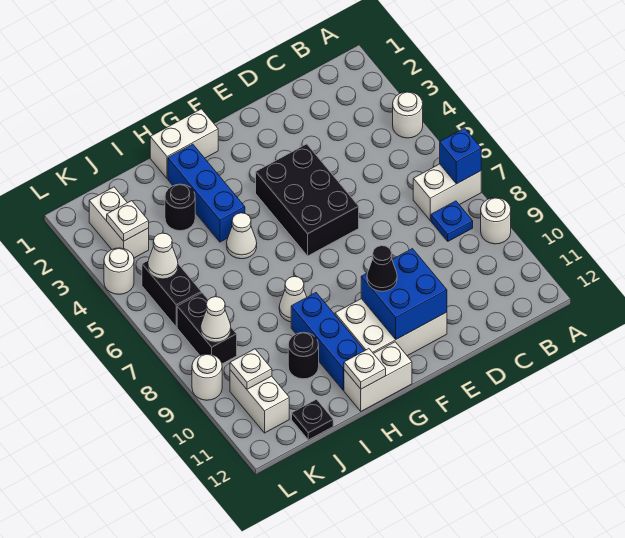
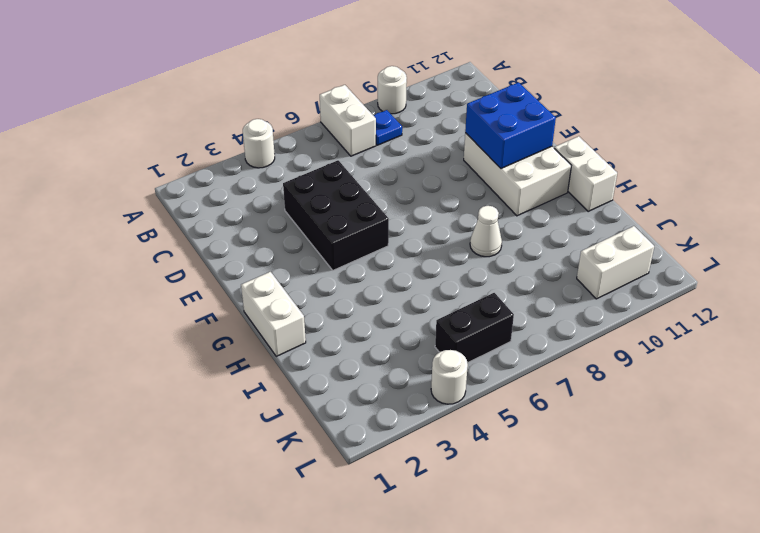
black 2x3 brick [283,160,389,270] -> black 2x3 brick turned to [256,144,359,256]
none -> blue 1x3 brick [168,144,245,242]
none -> white 1x1 cone [227,213,257,259]
none -> blue 1x3 brick [291,293,365,390]

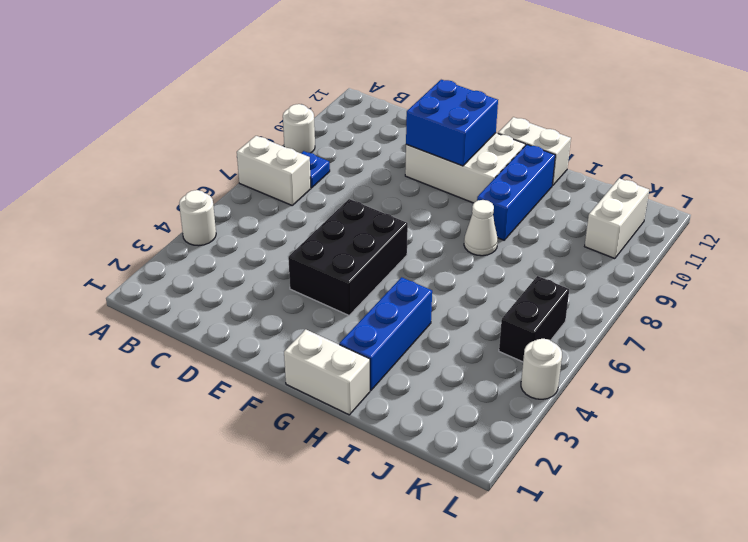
none -> white 1x1 cone [227,213,257,259]
none -> black 1x1 round brick [165,184,195,231]
none -> black 1x1 round brick [288,332,319,379]

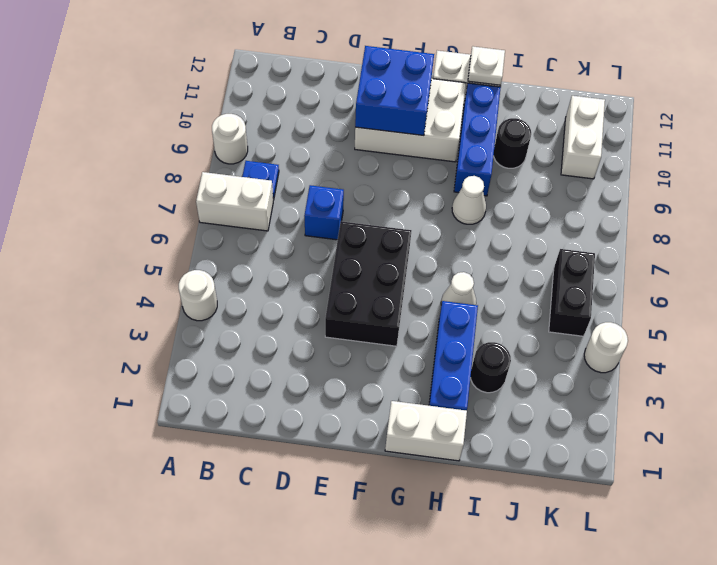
blue 1x1 brick [304,185,344,240] -> blue 1x1 brick moved to [440,128,481,184]
none -> black 1x1 plate [292,399,333,440]
none -> white 1x2 brick [89,187,149,258]
none -> black 1x2 brick [177,293,237,364]

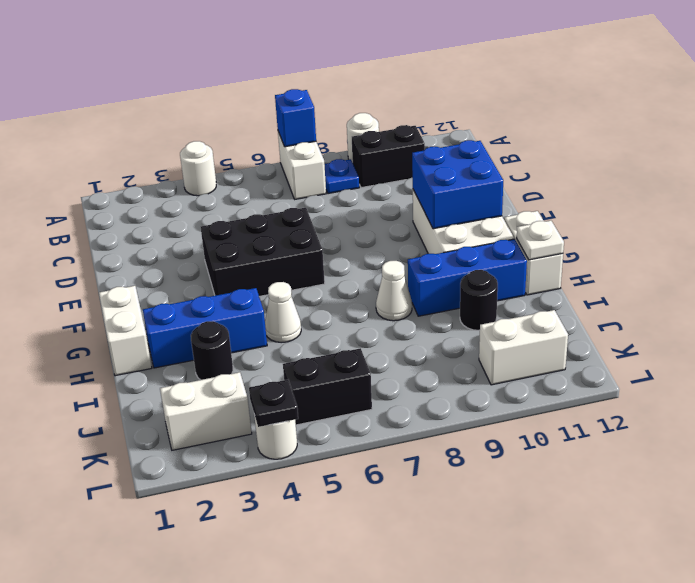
black 1x2 brick [352,125,425,188] -> black 1x2 brick moved to [177,293,237,364]
black 1x1 plate [249,380,298,427] -> black 1x1 plate moved to [292,399,333,440]
none -> white 1x1 round brick [192,354,222,400]
none -> white 1x1 plate [107,201,149,241]
none -> white 1x1 cone [148,233,178,279]

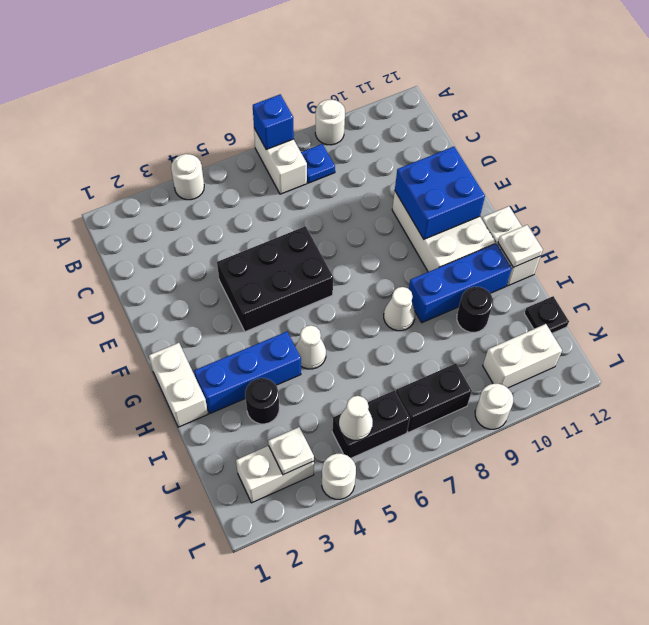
none -> white 1x1 cone [201,297,231,343]
none -> white 1x1 plate [230,349,272,389]
none -> black 1x1 cone [367,246,397,291]

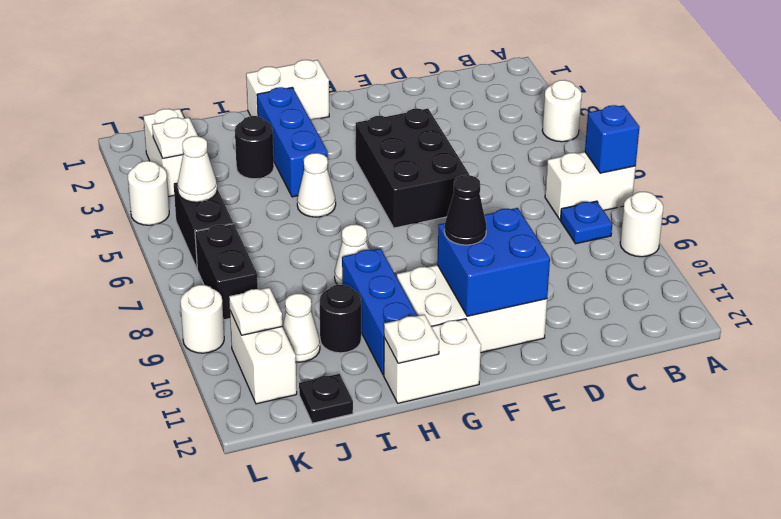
white 1x1 cone [282,294,320,362] -> white 1x1 cone moved to [201,297,231,343]

